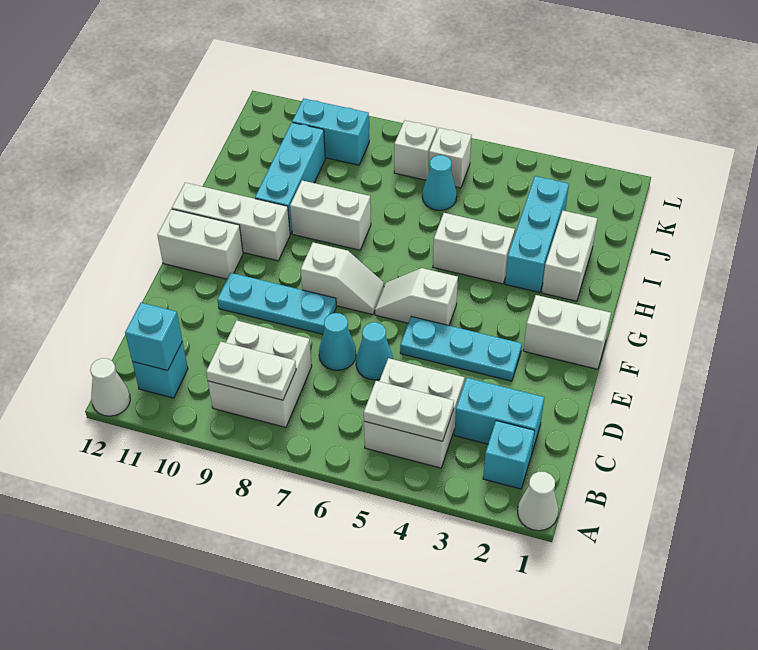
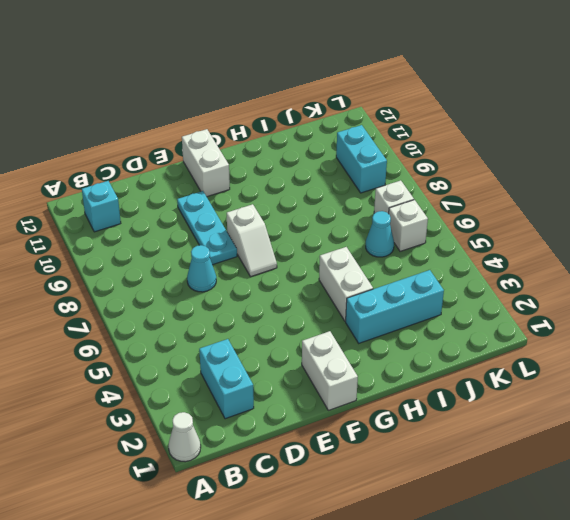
none -> white 1x1 cone [90,358,130,416]
none -> cyan 1x1 brick [483,421,534,489]
none -> white 2x2 brick [364,358,465,468]

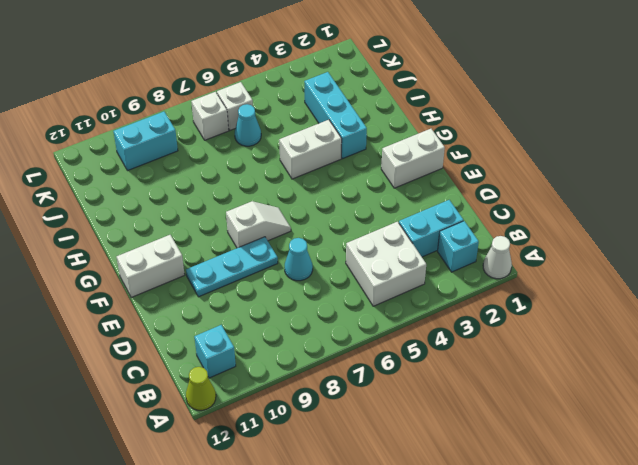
lime 1x1 cone [186,367,216,410] -> white 1x1 cone [90,358,130,416]
none -> white 2x2 brick [208,320,312,427]
none -> cyan 1x1 cone [356,322,393,380]
none -> cyan 1x3 plate [400,316,522,381]

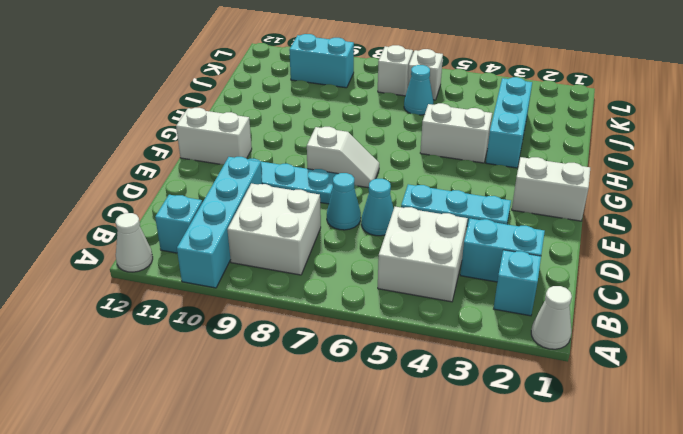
cyan 1x4 brick [177,157,262,288] -> none
none -> white 1x2 slope [375,268,458,325]
none -> white 1x3 brick [172,183,290,261]
none -> white 1x2 brick [542,211,597,301]

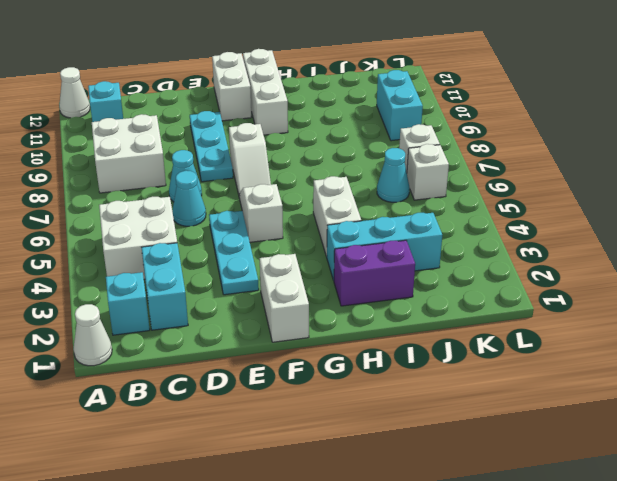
purple 1x2 brick [334,240,415,306] -> white 1x2 brick [542,211,597,301]
none -> white 1x2 brick [290,180,371,250]
none -> cyan 1x3 brick [255,123,325,234]
none -> white 1x2 plate [364,381,454,441]

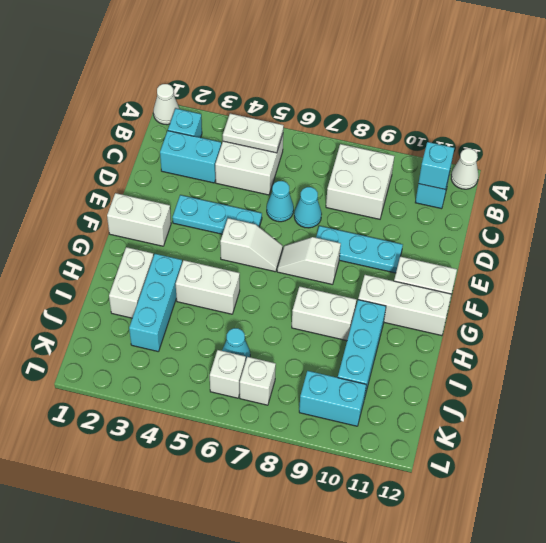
none -> white 1x2 plate [206,342,296,400]

